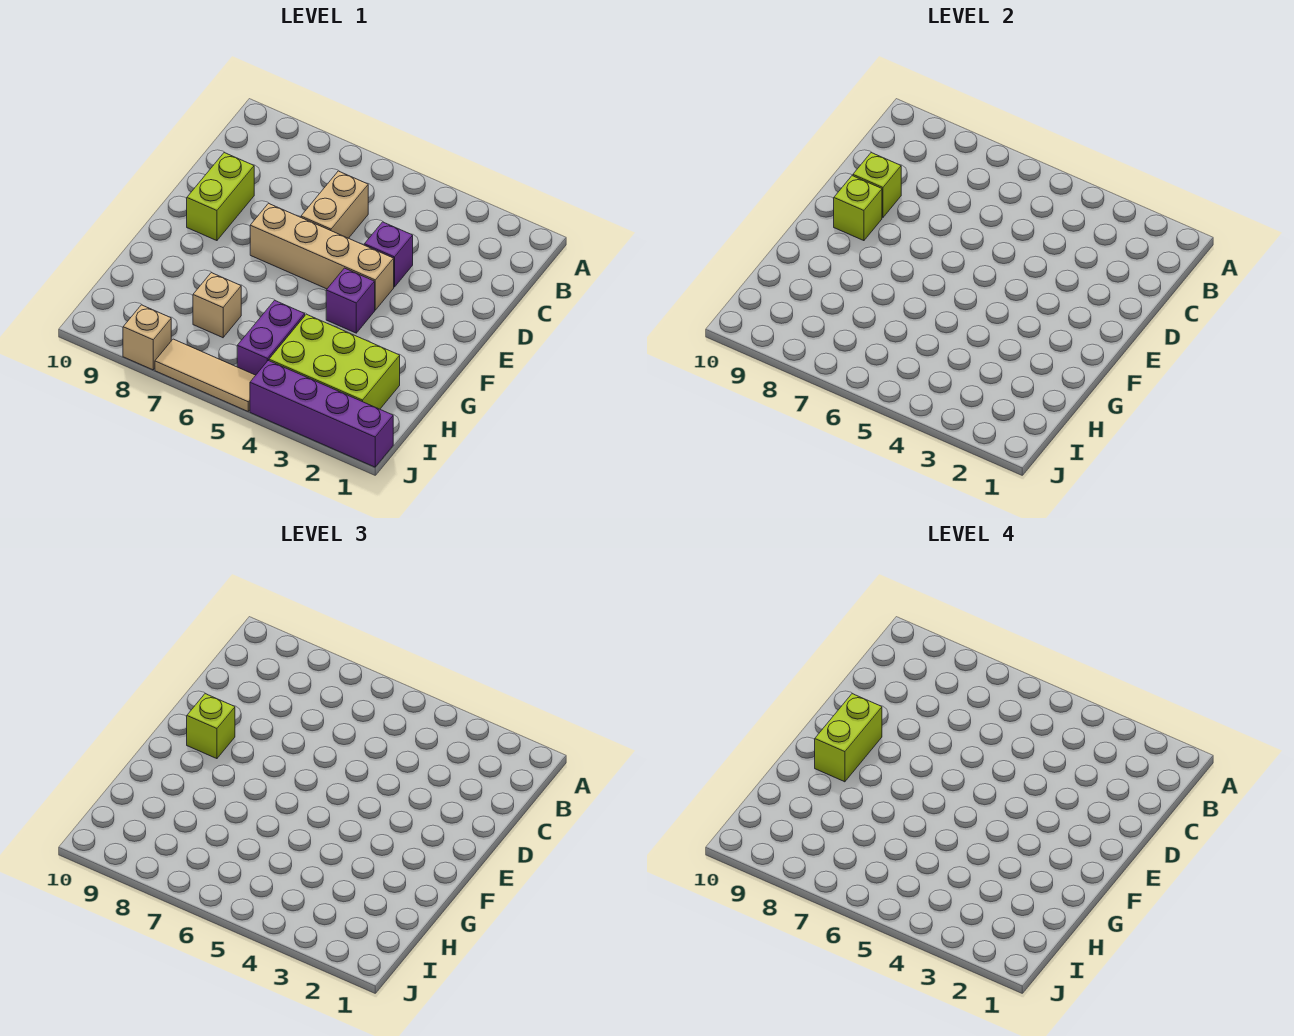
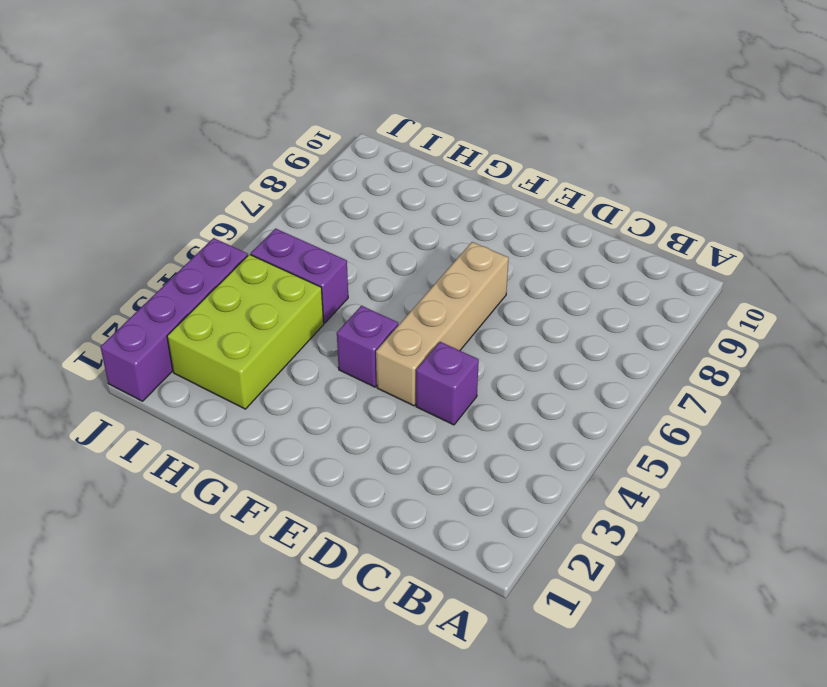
none -> tan 1x2 brick [301,171,368,238]
none -> lime 1x2 brick [187,152,254,241]
none -> tan 1x1 brick [193,273,241,338]

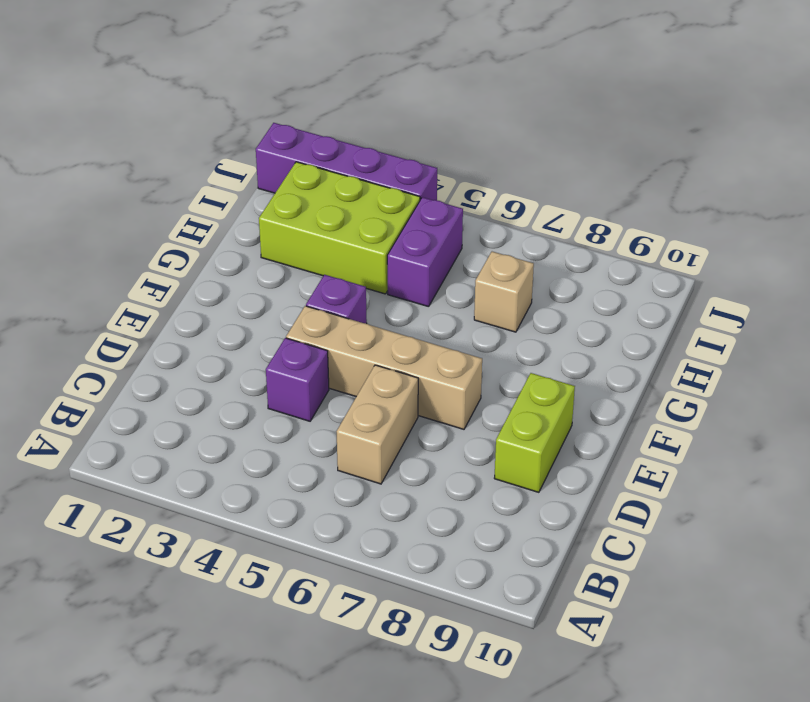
none -> tan 1x3 tile [155,339,256,411]
none -> tan 1x1 brick [123,305,171,370]
none -> lime 1x1 brick [853,152,901,217]

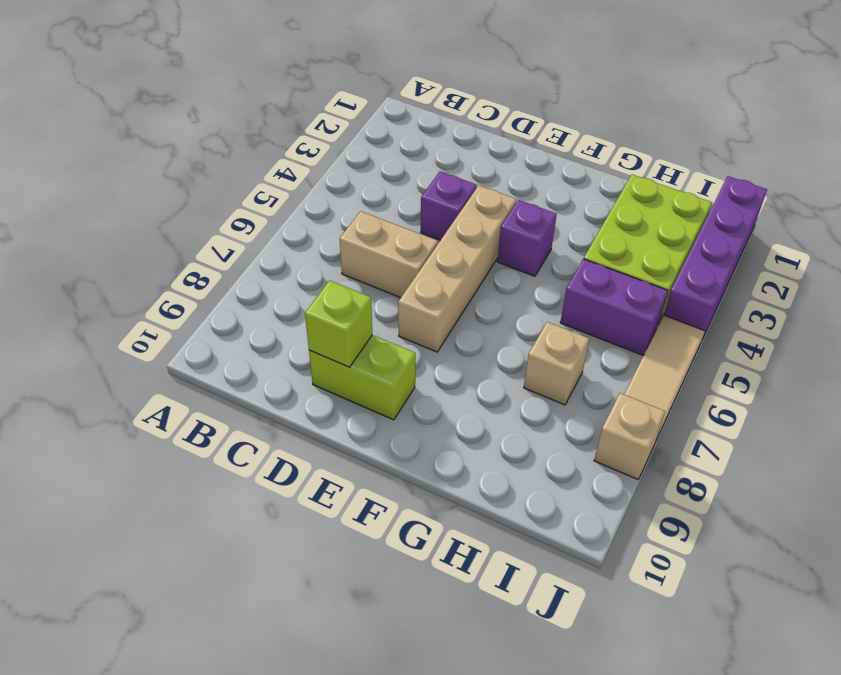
none -> lime 1x1 brick [834,176,882,241]
none -> lime 1x1 brick [187,694,235,759]
none -> lime 1x2 brick [815,694,882,782]

